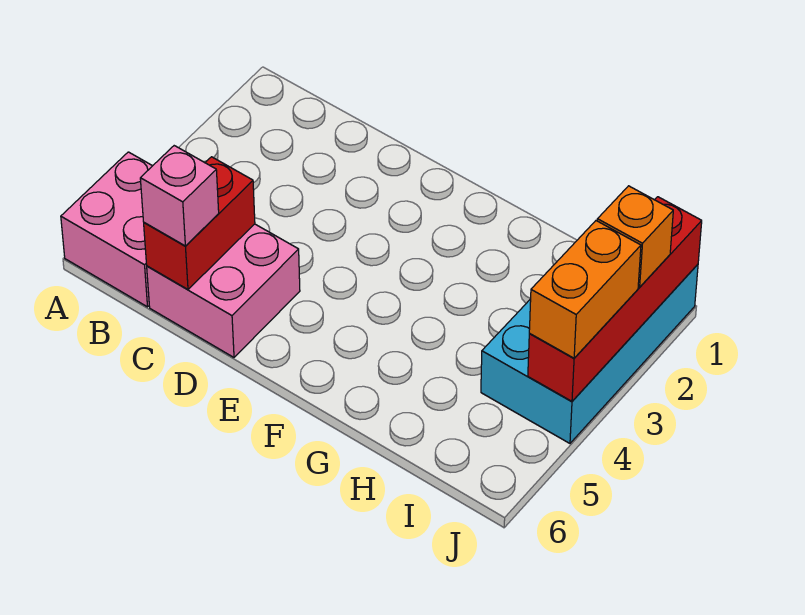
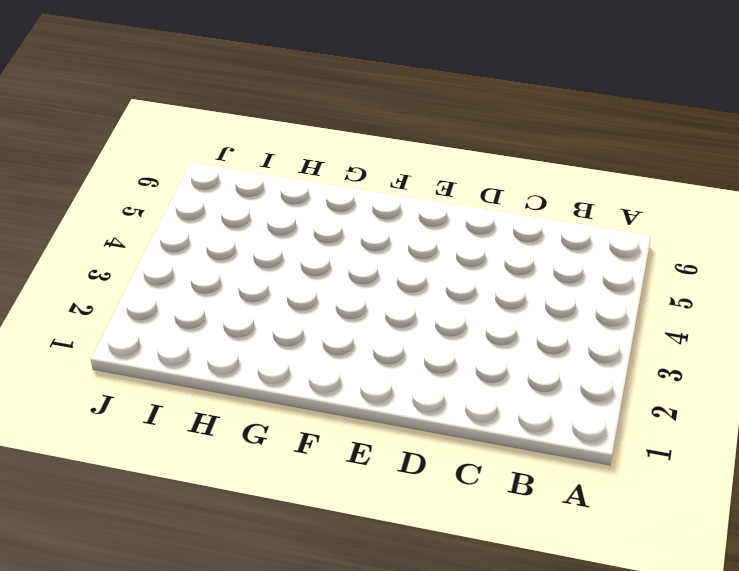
none -> pink 2x2 brick [61,152,152,307]
none -> pink 2x2 brick [147,224,300,357]

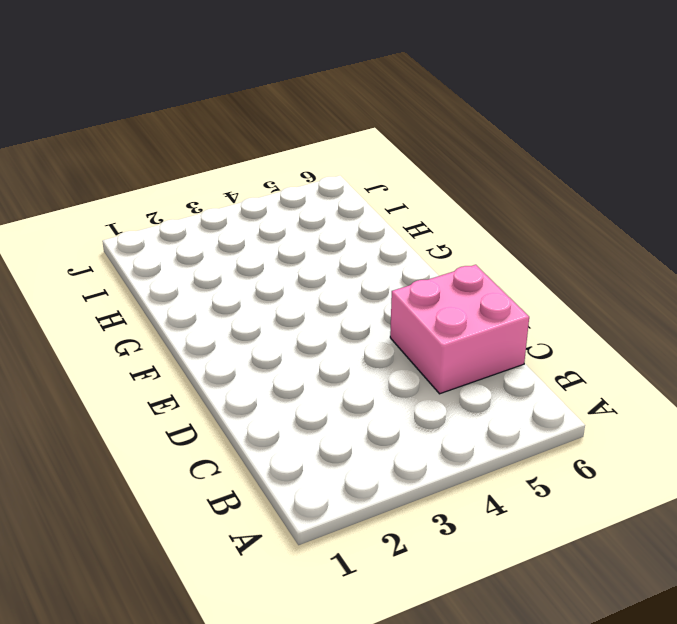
none -> pink 2x2 brick [61,152,152,307]
none -> cyan 2x4 brick [481,265,698,443]

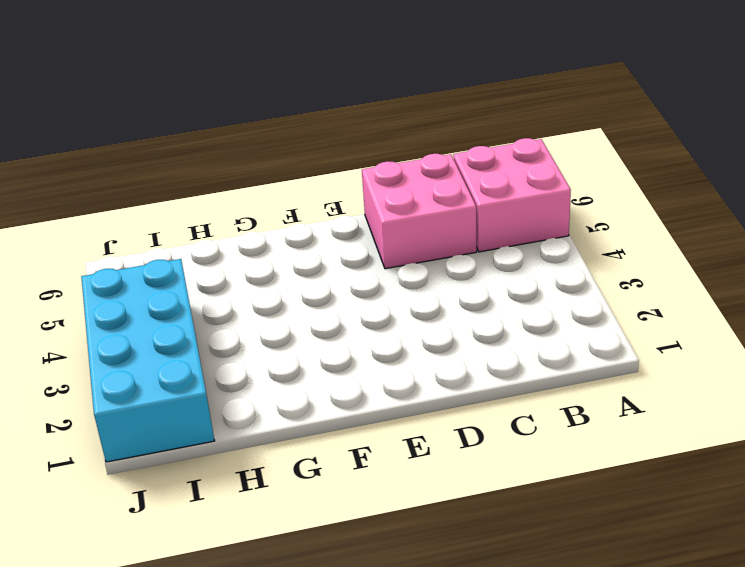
none -> red 1x2 brick [144,157,255,289]
none -> red 1x4 brick [528,197,702,401]

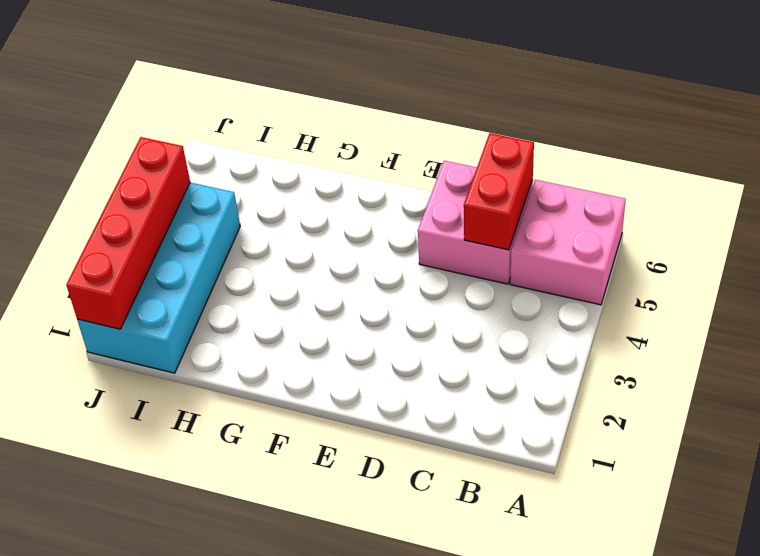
none -> pink 1x1 brick [140,146,219,246]
none -> orange 1x1 brick [597,186,673,287]

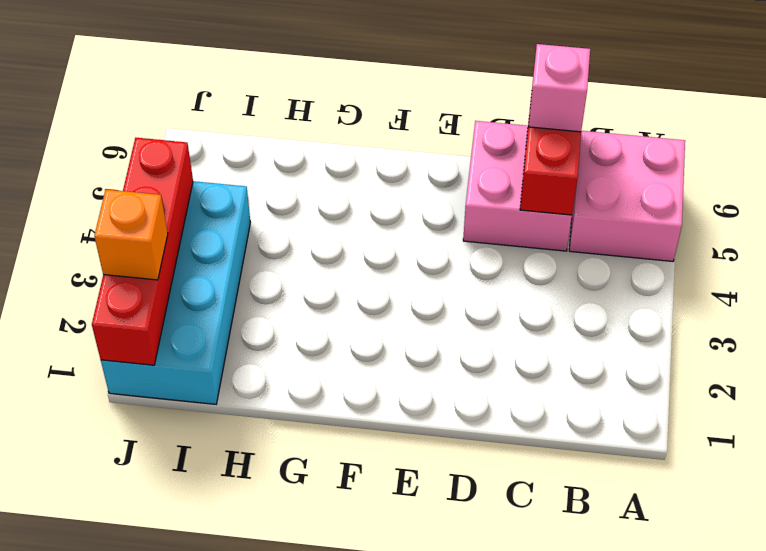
none -> orange 1x2 brick [529,221,641,358]

